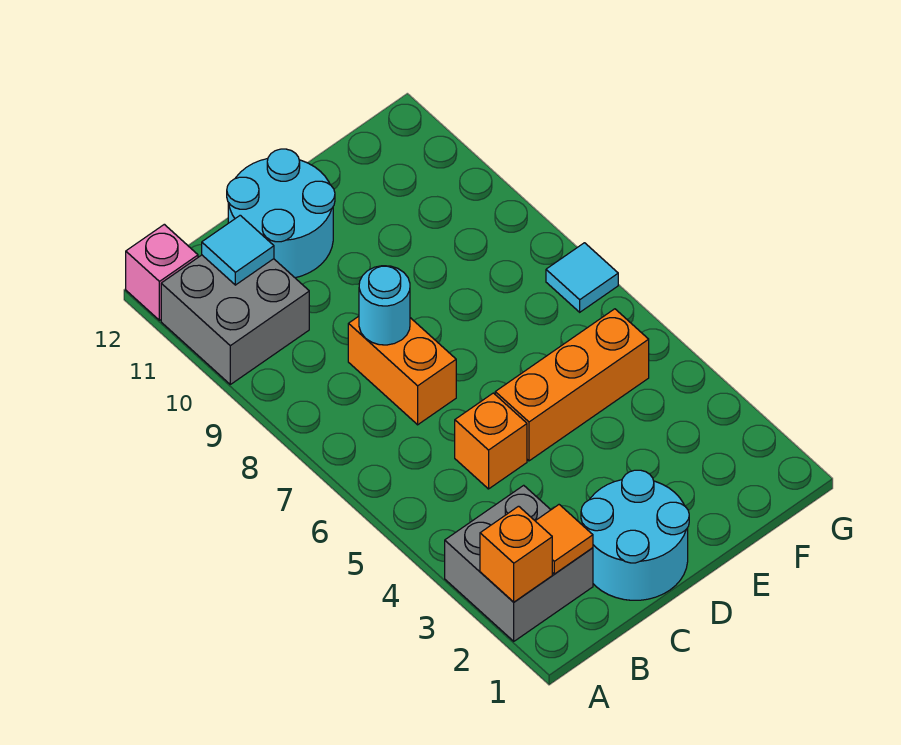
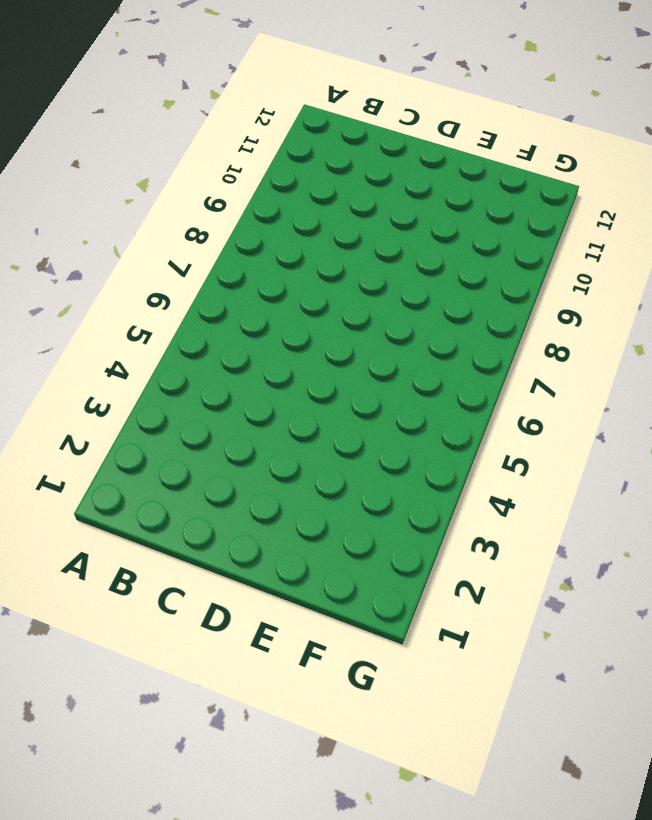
none -> grey 2x2 brick [445,485,593,641]
none -> grey 2x2 brick [161,255,309,384]
none -> pink 1x1 brick [126,224,198,320]

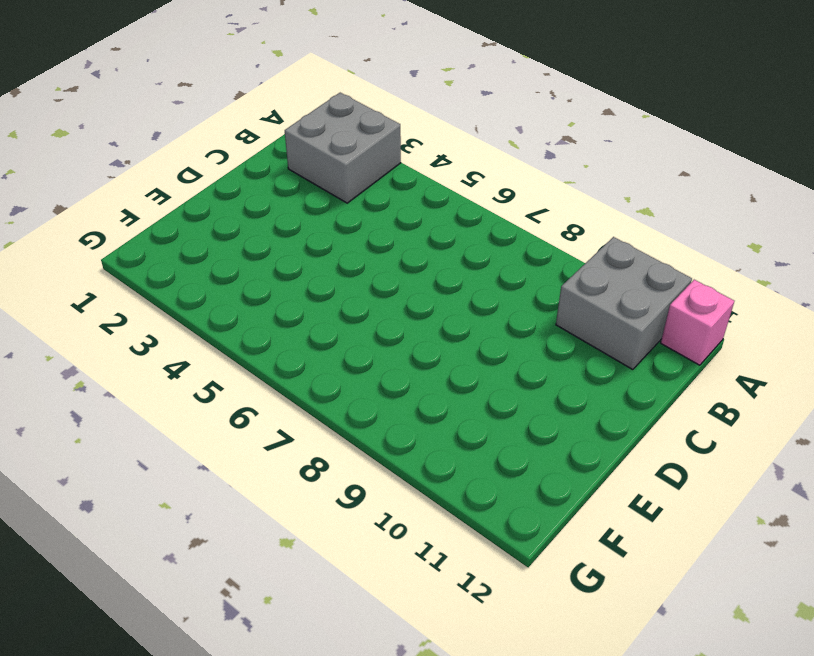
none -> cyan 2x2 round brick [581,470,689,600]
none -> orange 1x1 brick [455,393,527,489]
none -> orange 1x2 brick [348,316,456,425]

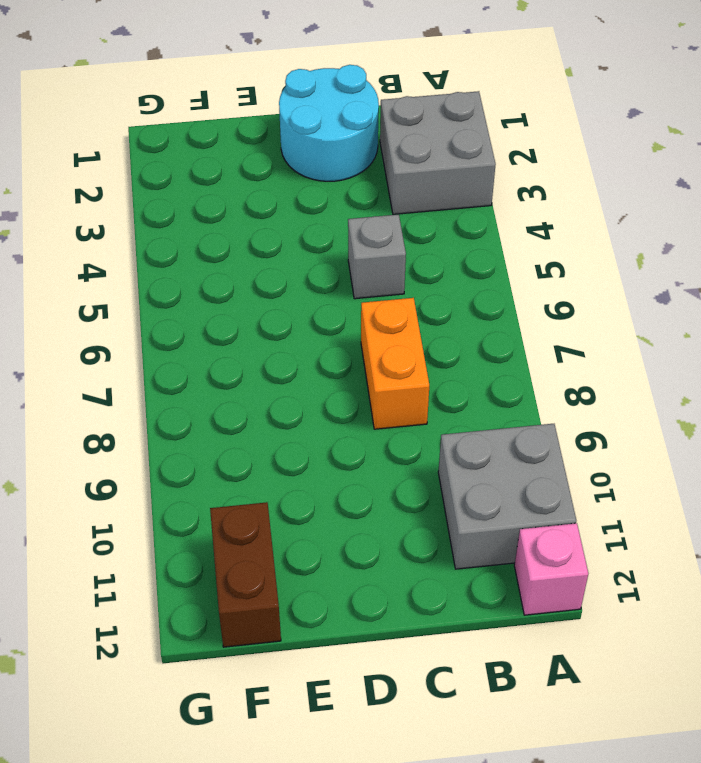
grey 1x1 brick [348,214,406,299] -> orange 1x1 brick [455,393,527,489]
brown 1x2 brick [210,502,281,647] -> none
none -> cyan 2x2 round brick [227,149,335,278]
none -> orange 1x3 brick [495,309,649,461]
none -> cyan 1x1 tile [546,243,618,312]

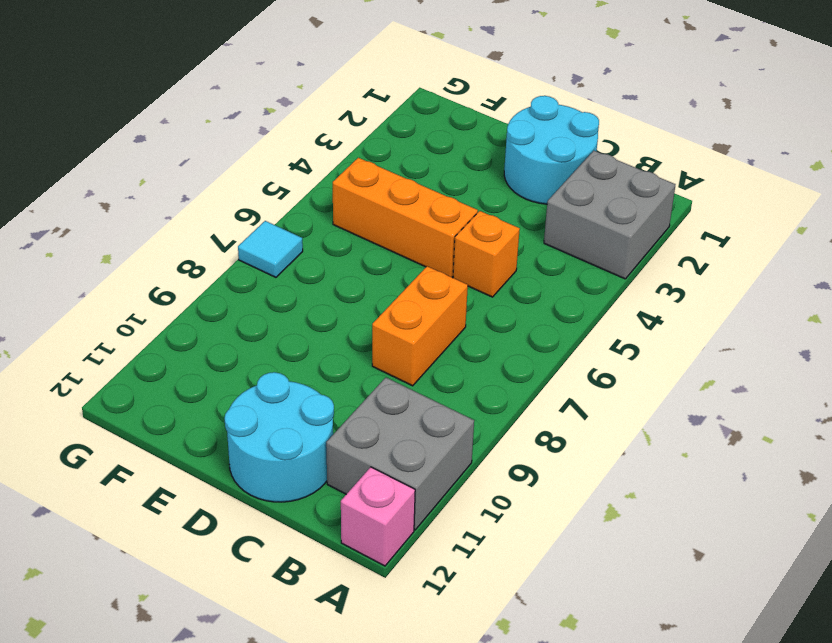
none -> orange 1x1 brick [480,506,552,602]
none -> orange 1x1 tile [536,505,593,574]
none -> cyan 1x1 tile [202,215,274,285]

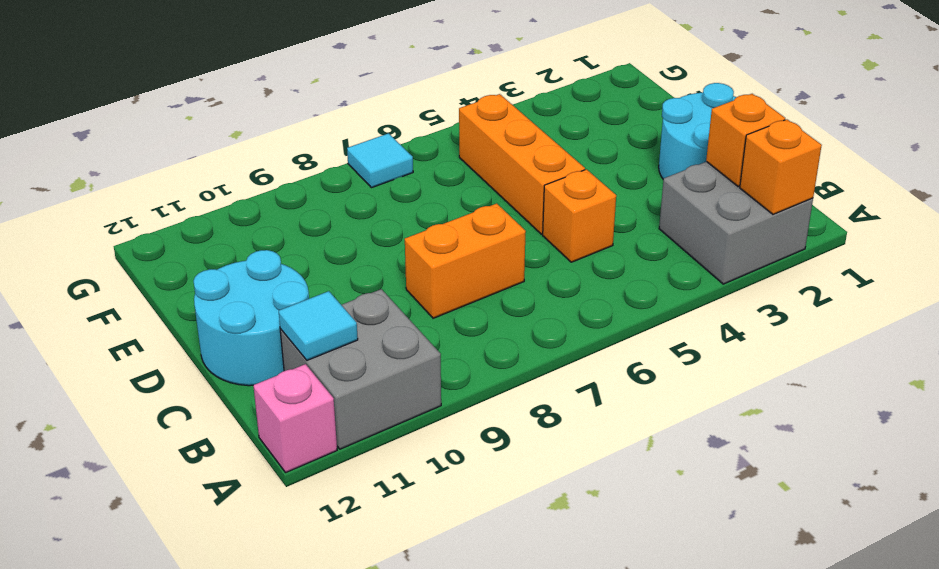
orange 1x1 brick [706,94,785,187] -> orange 1x1 tile [536,505,593,574]
none -> cyan 1x1 round brick [359,266,410,345]

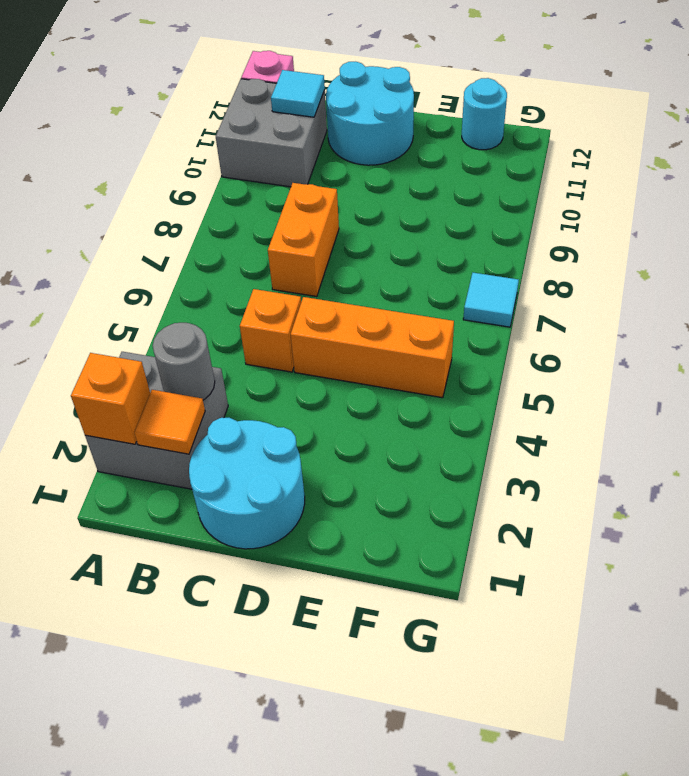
grey 1x1 round brick [153,323,215,400] -> none
cyan 1x1 round brick [462,78,507,150] -> cyan 1x1 round brick moved to [359,266,410,345]

